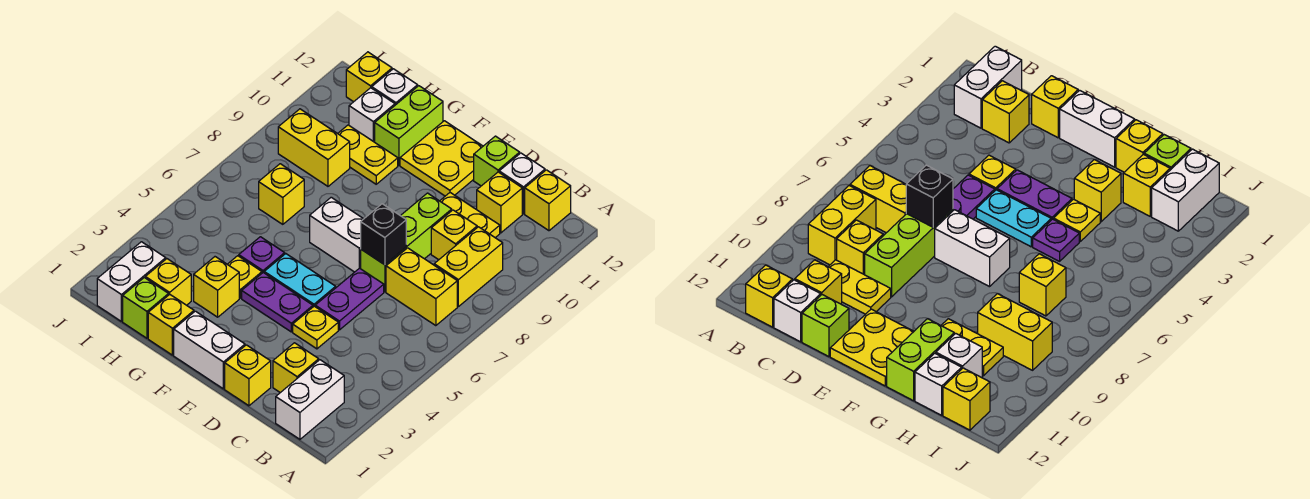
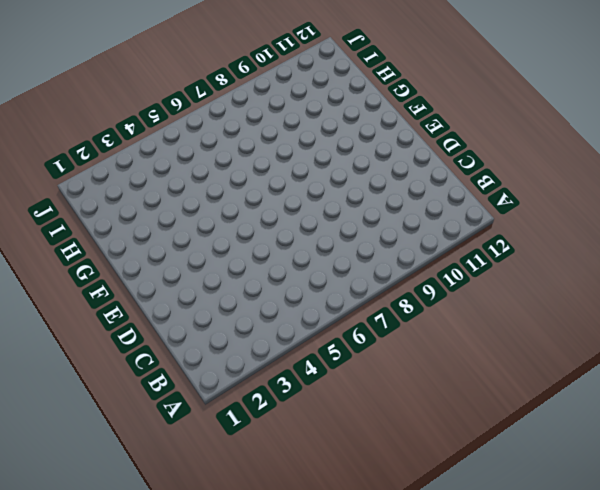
none -> white 1x2 brick [276,360,344,439]
none -> yellow 1x2 brick [386,248,457,326]
none -> yellow 1x2 brick [434,227,503,307]
none -> yellow 1x1 brick [525,170,571,231]

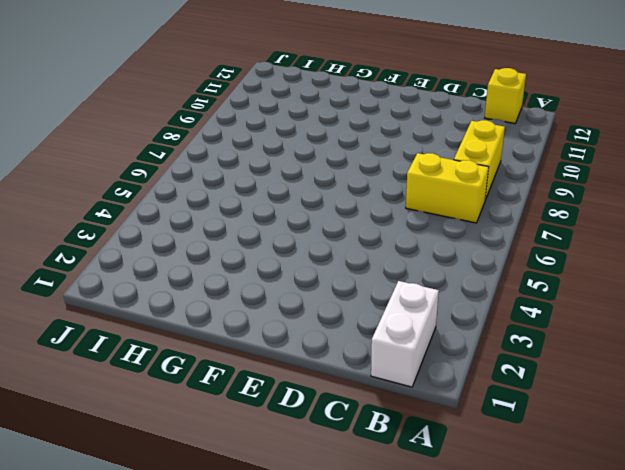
none -> yellow 1x1 brick [273,343,319,393]
none -> yellow 1x1 brick [431,210,477,260]
none -> yellow 1x2 plate [440,193,500,238]
none -> yellow 1x1 brick [477,172,522,233]

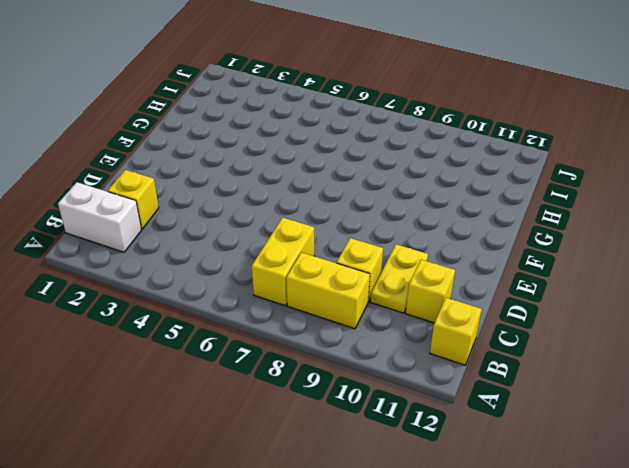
none -> white 1x1 brick [499,153,545,214]
none -> yellow 1x1 brick [225,345,271,406]
none -> yellow 1x1 plate [293,306,338,349]
none -> purple 1x2 plate [315,268,384,330]

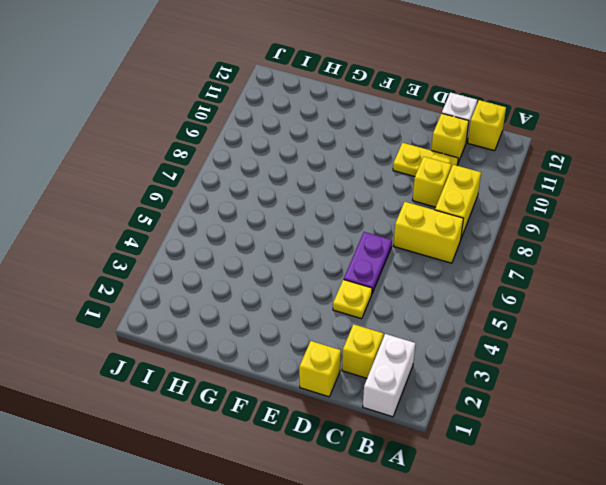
none -> lime 1x3 brick [361,193,452,292]
none -> lime 1x1 brick [474,136,520,186]
none -> white 1x2 brick [174,311,245,389]
none -> purple 1x2 plate [242,273,313,332]

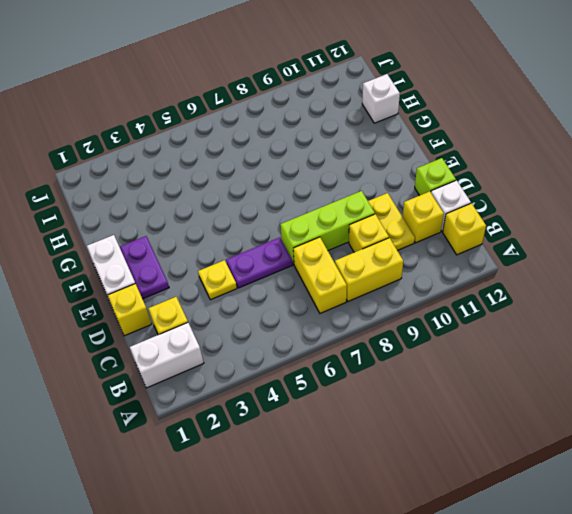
purple 1x2 plate [120,236,169,299] -> purple 1x2 plate moved to [242,273,313,332]
none -> cyan 1x2 plate [264,254,336,307]
none -> white 1x2 brick [310,197,363,272]
none -> yellow 2x2 plate [400,121,483,196]
none -> yellow 1x1 brick [148,294,194,355]

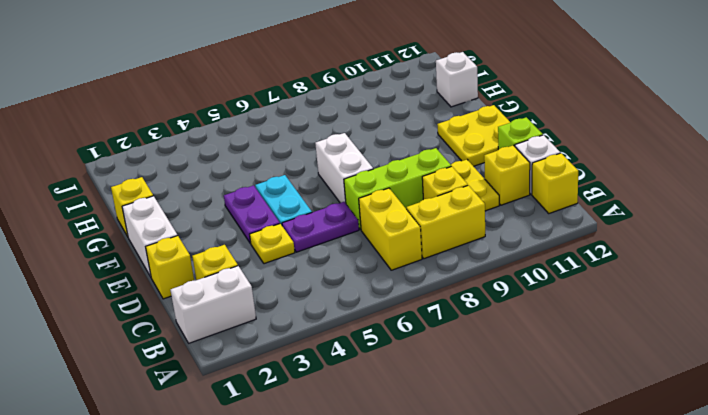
none -> yellow 1x1 brick [194,257,239,317]
none -> yellow 1x1 plate [227,256,262,298]
none -> purple 1x1 plate [239,237,285,273]
none -> yellow 1x2 plate [338,125,398,184]

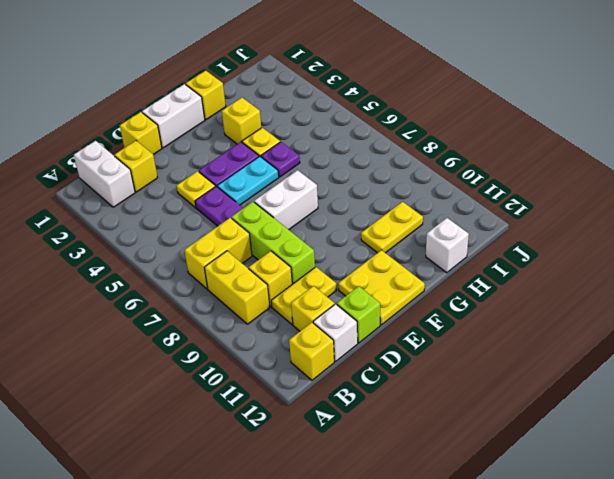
none -> lime 1x2 brick [375,86,443,165]
none -> lime 1x1 brick [123,278,169,338]
none -> yellow 1x1 brick [145,259,191,305]
none -> yellow 1x1 brick [259,164,304,224]

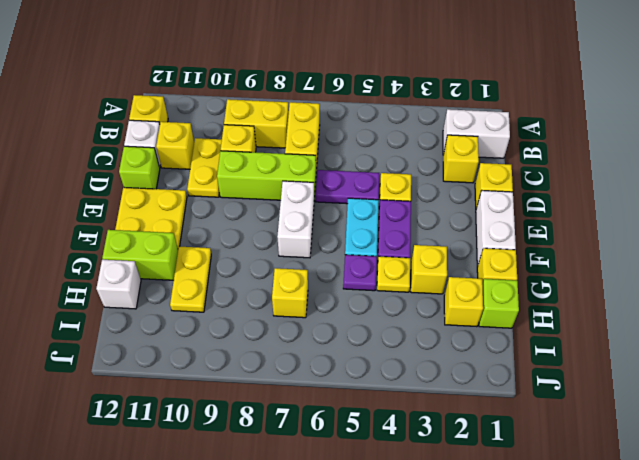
none -> yellow 1x2 brick [278,109,350,186]
none -> white 1x1 brick [349,88,395,142]
none -> white 1x2 brick [97,242,166,321]
none -> yellow 1x1 brick [346,52,392,102]

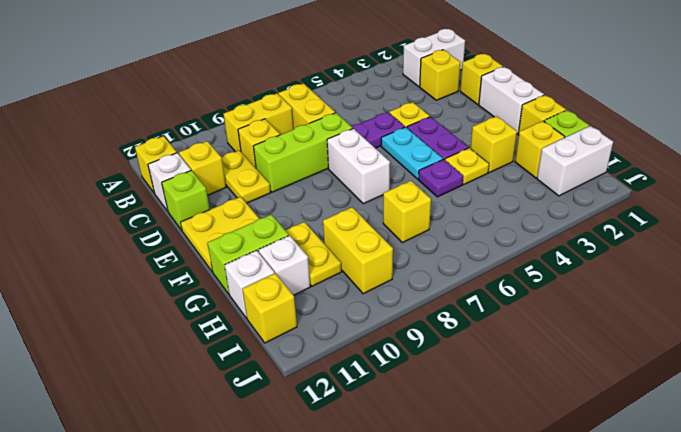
none -> black 1x1 brick [361,204,406,265]

